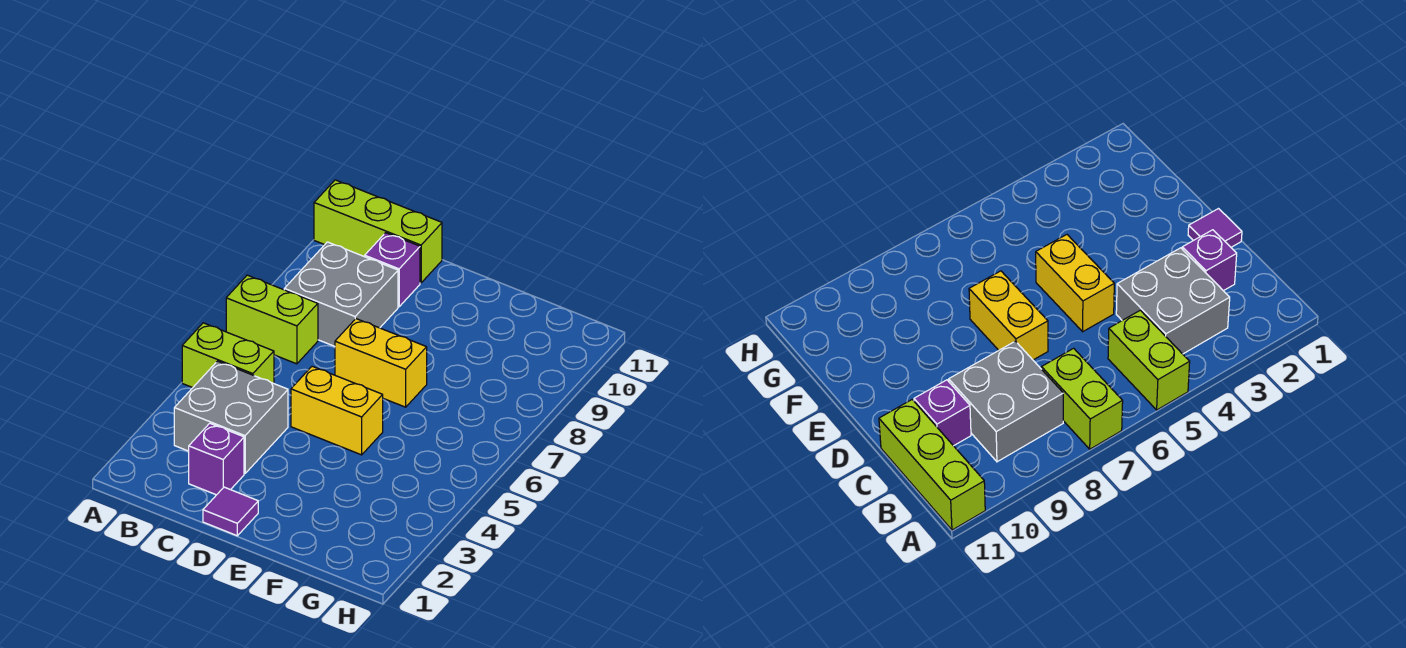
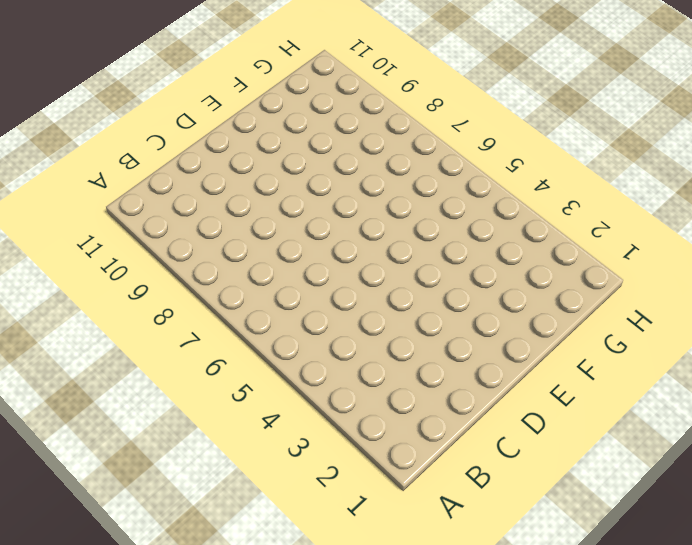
none -> lime 1x2 brick [182,323,274,388]
none -> lime 1x2 brick [226,275,318,364]

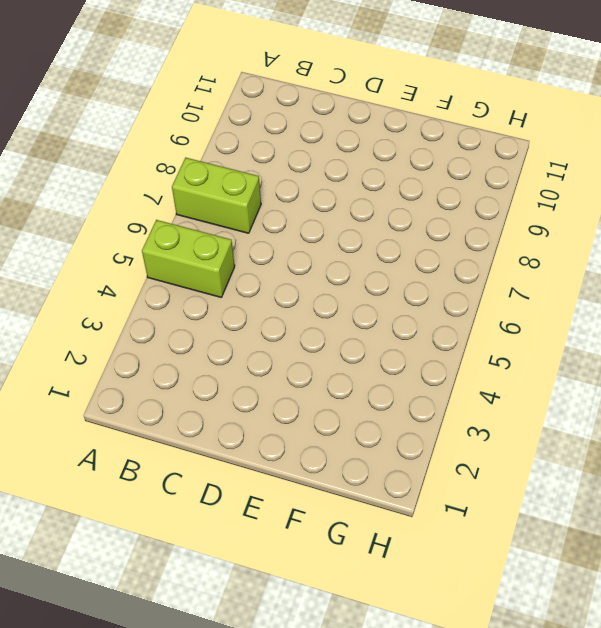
none -> lime 1x3 brick [314,180,442,283]
none -> grey 2x2 brick [174,361,288,473]

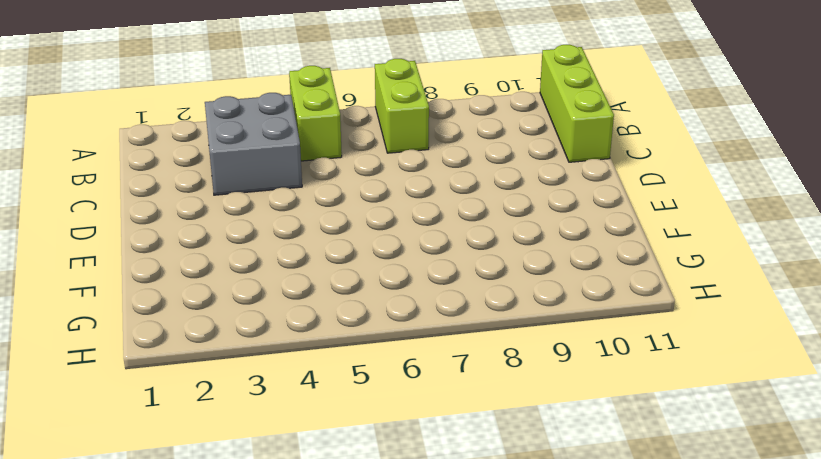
none -> grey 2x2 brick [284,242,398,346]
none -> purple 1x1 brick [189,423,244,495]

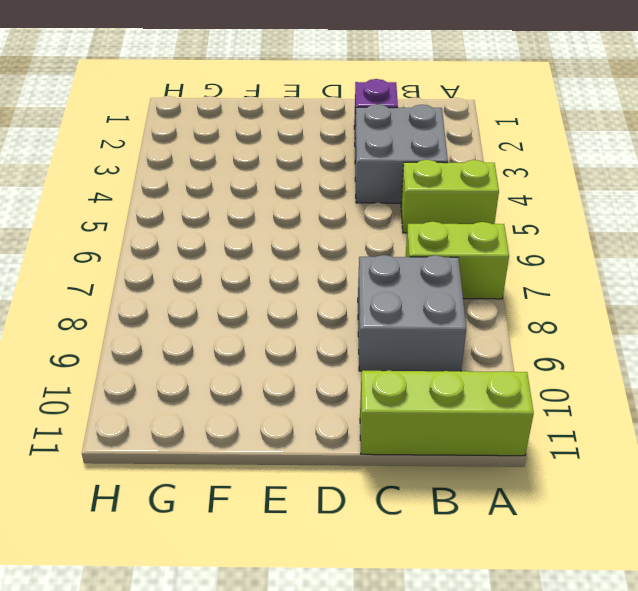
none -> purple 1x1 brick [365,233,420,307]
none -> purple 1x1 tile [203,487,258,536]

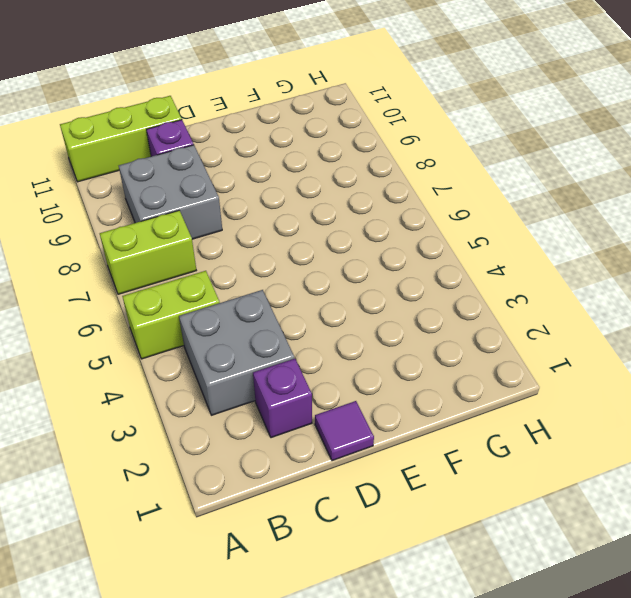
none -> yellow 1x2 brick [291,366,383,455]
none -> yellow 1x2 brick [335,319,427,407]

